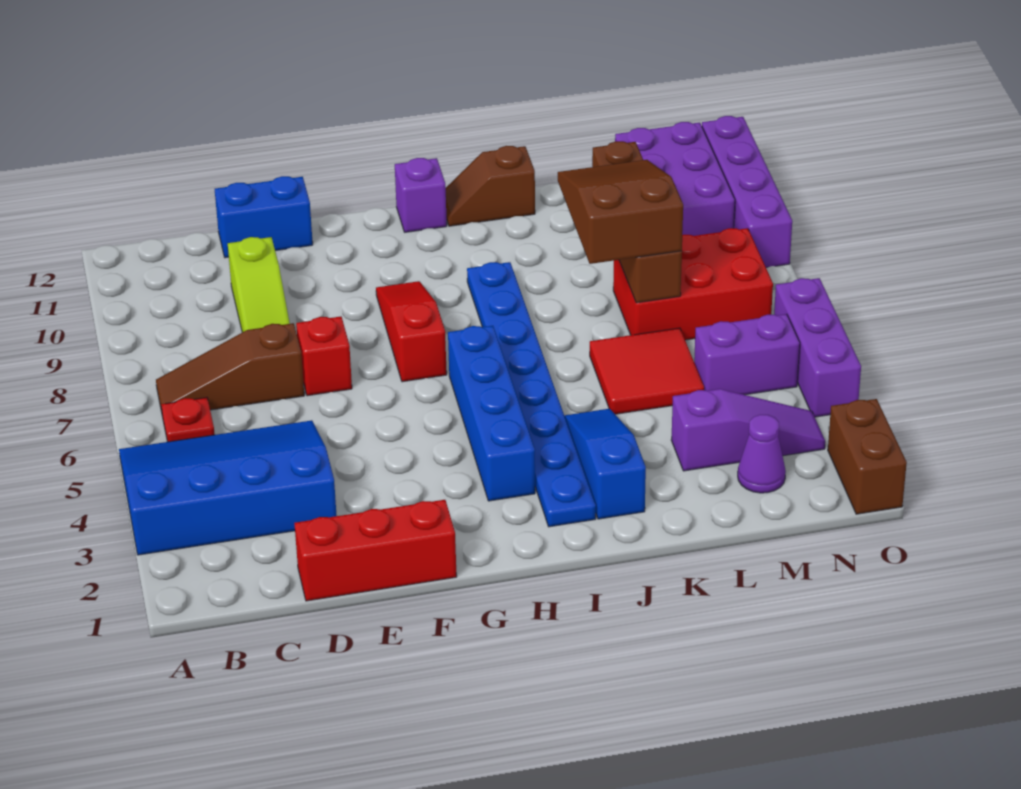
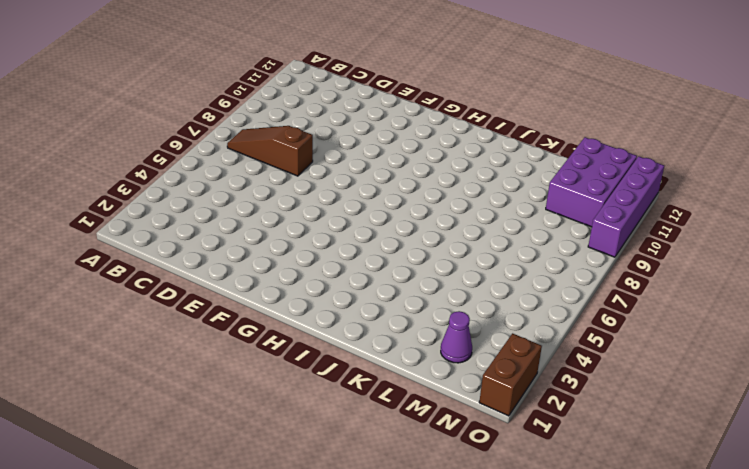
none -> blue 3x4 slope [119,420,337,555]
none -> red 1x1 plate [161,398,215,442]
none -> red 1x3 brick [294,500,457,601]

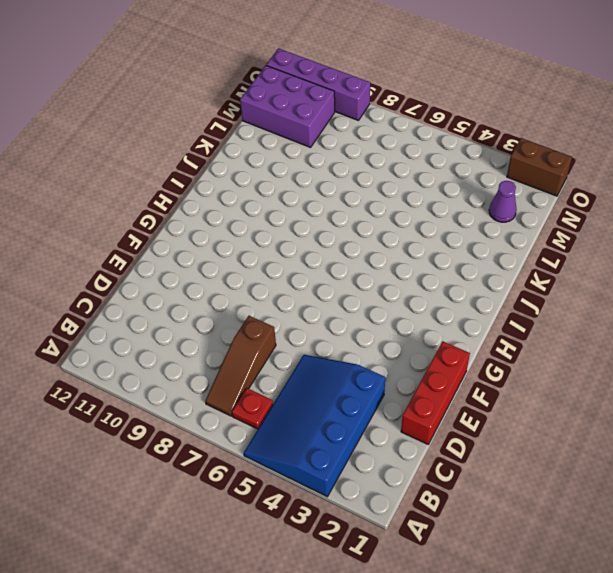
none -> lime 1x3 slope [228,237,290,332]
none -> blue 1x2 brick [215,176,313,258]
none -> red 1x1 brick [296,317,352,396]

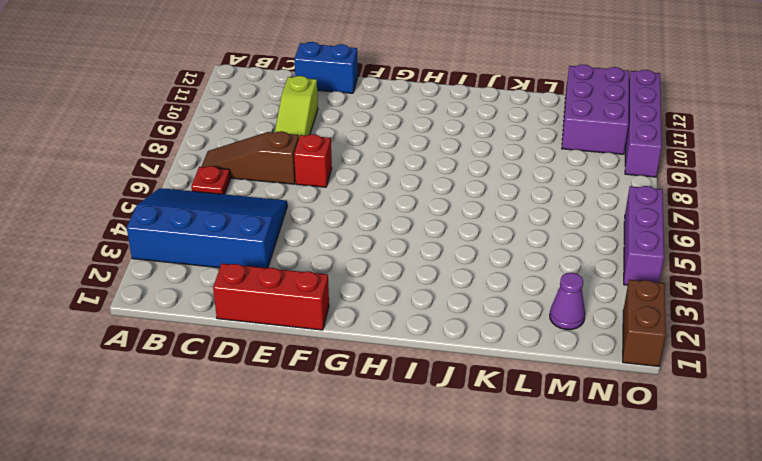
none -> red 1x3 slope [376,281,447,382]
none -> blue 1x4 brick [448,326,535,501]
none -> purple 1x1 brick [395,158,447,232]

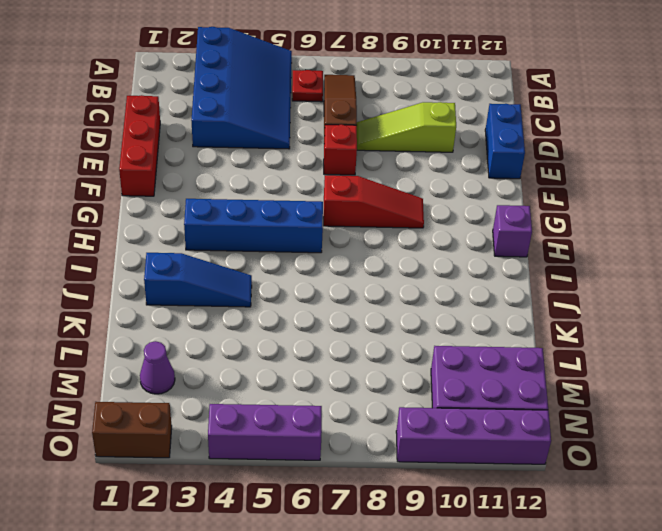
none -> blue 1x8 plate [467,262,596,527]
none -> brown 1x2 slope [446,146,535,226]
none -> red 2x2 tile [590,328,704,414]

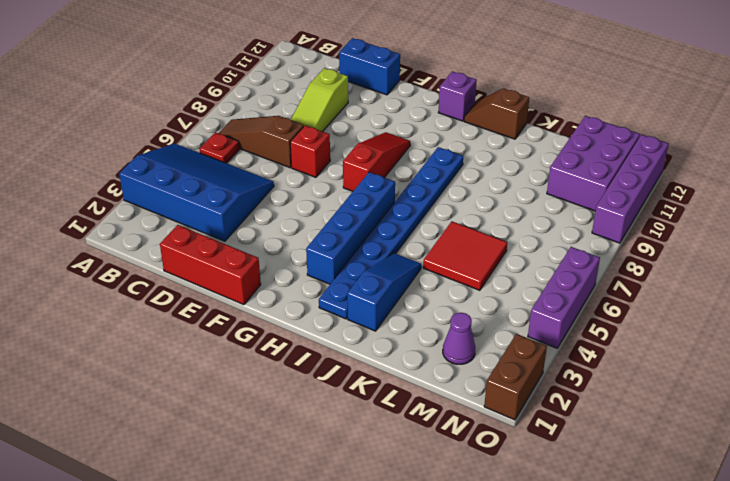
none -> purple 1x3 slope [671,389,825,471]
none -> red 2x3 brick [613,228,773,340]
none -> purple 1x2 brick [694,314,800,395]

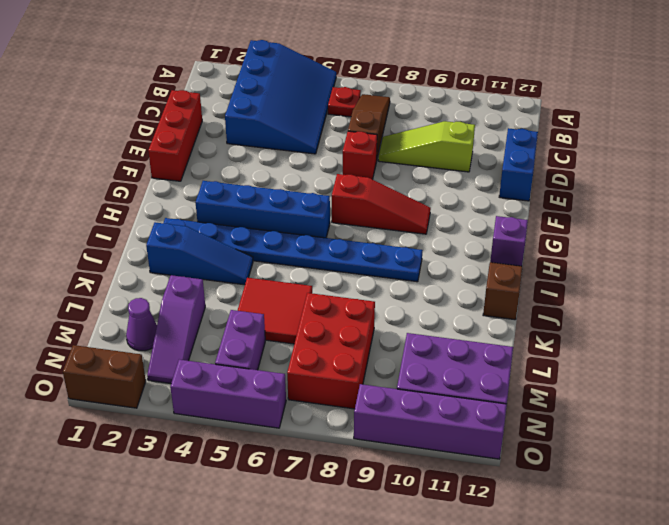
none -> brown 1x4 brick [592,141,682,303]
none -> brown 2x3 slope [558,160,683,264]

